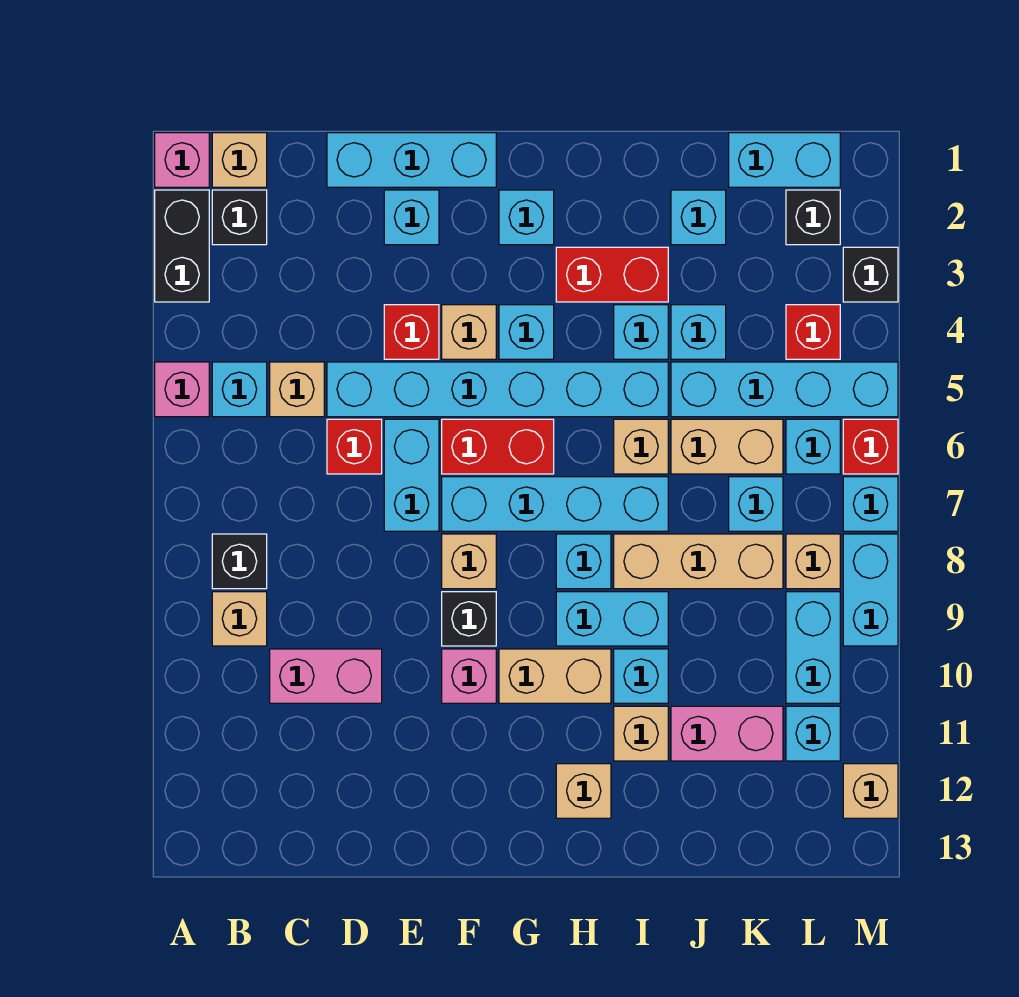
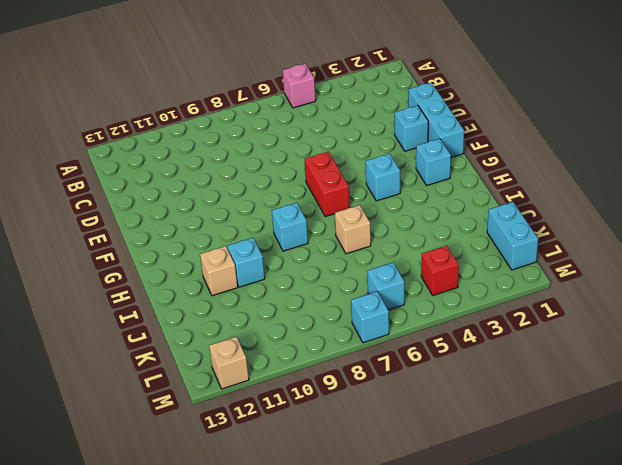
none -> pink 1x1 brick [155,133,209,187]
none -> black 1x2 brick [155,190,209,302]
none -> tan 1x1 brick [212,133,267,187]
none -> black 1x1 brick [212,190,267,245]

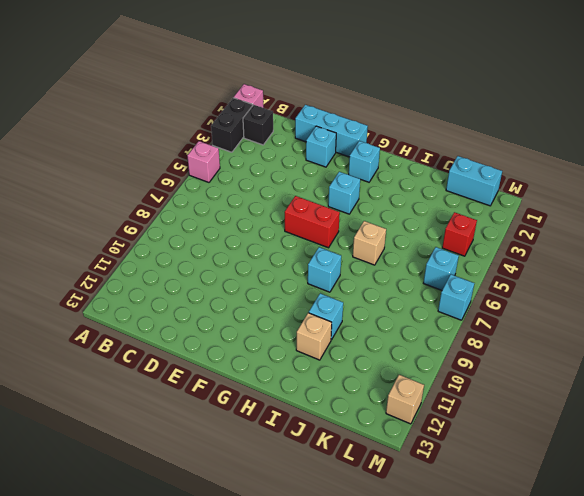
none -> tan 1x1 brick [212,133,267,187]
none -> cyan 1x1 brick [212,362,267,417]
none -> black 1x1 brick [212,534,267,589]
none -> tan 1x1 brick [212,592,267,646]

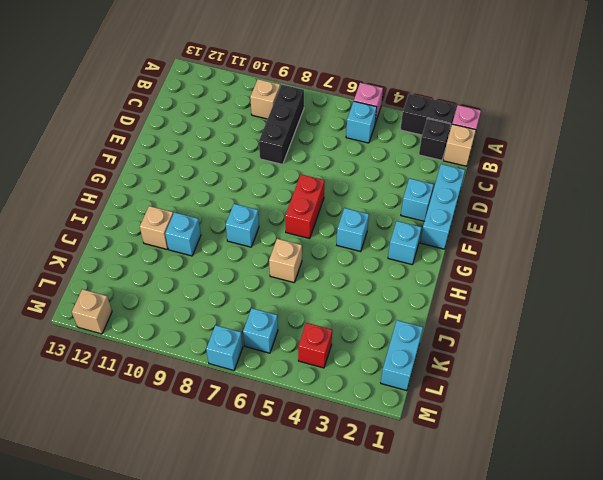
black 1x3 brick [259,85,304,164] -> black 1x1 brick [212,534,267,589]
none -> tan 1x1 brick [270,362,324,417]
none -> pink 1x2 brick [270,649,382,703]
none -> cyan 1x6 brick [327,362,668,417]
none -> red 1x1 brick [327,419,382,474]

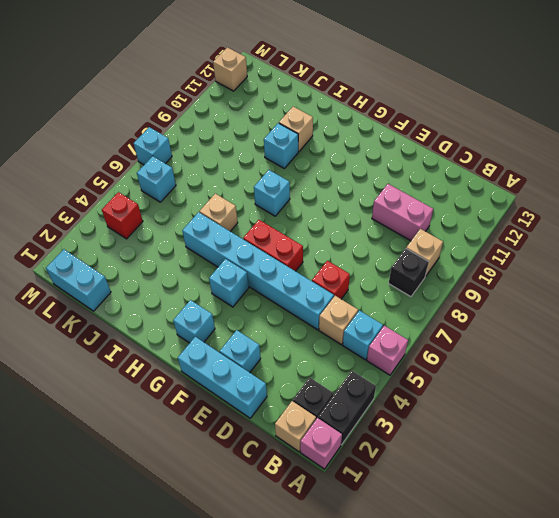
none -> red 1x1 brick [384,305,439,359]
none -> cyan 1x2 brick [384,419,439,531]
none -> tan 1x1 brick [442,305,496,359]
none -> cyan 1x4 brick [442,477,668,531]

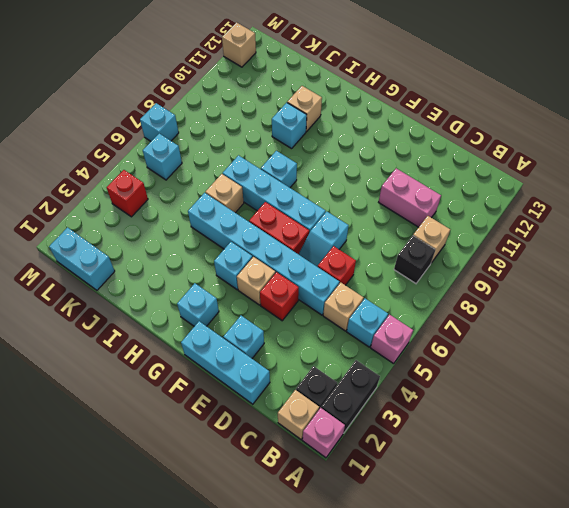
cyan 1x2 slope [299,212,349,267] -> cyan 1x2 brick [384,419,439,531]
none -> tan 1x1 brick [442,534,496,589]
none -> black 1x1 brick [442,592,496,646]
none -> pink 1x1 brick [442,649,496,703]
none -> tan 1x2 brick [499,649,611,703]

